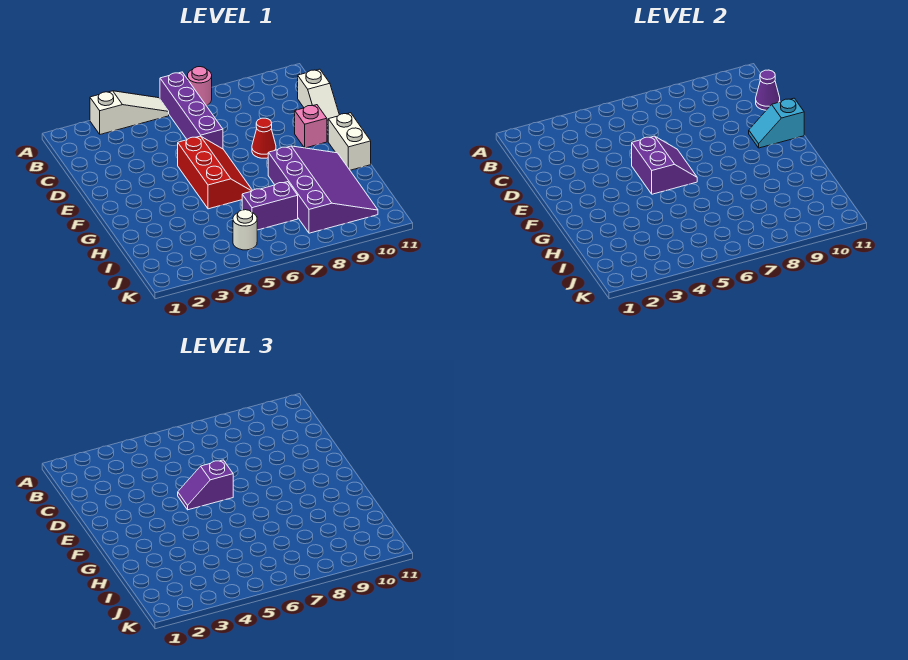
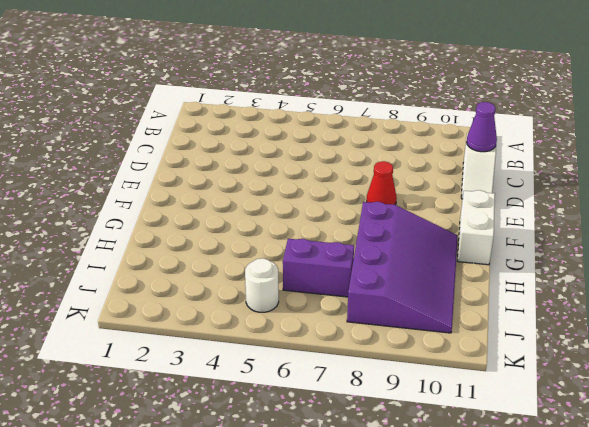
none -> white 1x3 slope [90,91,169,134]
none -> purple 1x4 brick [160,72,223,149]
none -> pink 1x1 round brick [187,67,212,106]

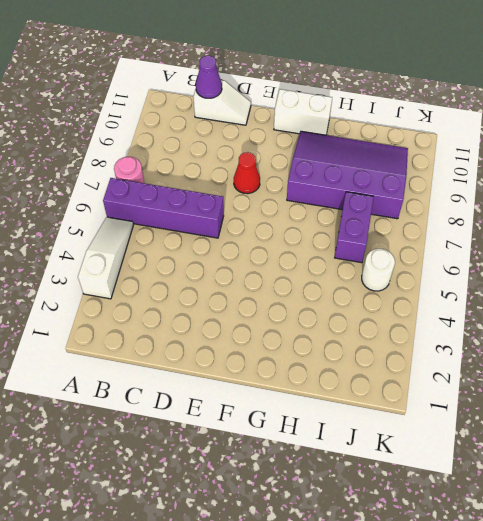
none -> red 2x3 slope [178,136,252,209]
none -> pink 1x1 brick [295,105,327,148]
none -> purple 2x2 slope [632,136,697,194]

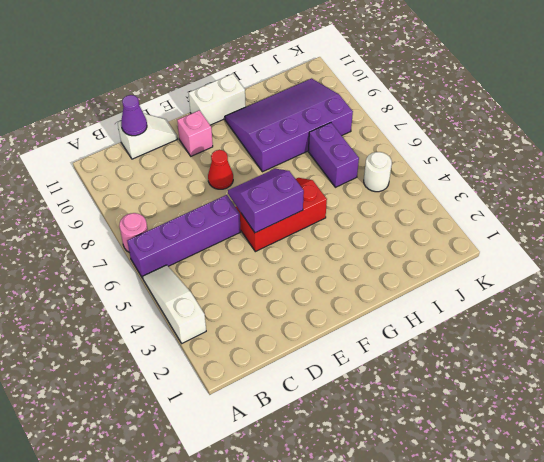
none -> cyan 1x2 slope [749,98,804,148]
none -> purple 1x2 slope [178,460,233,510]

